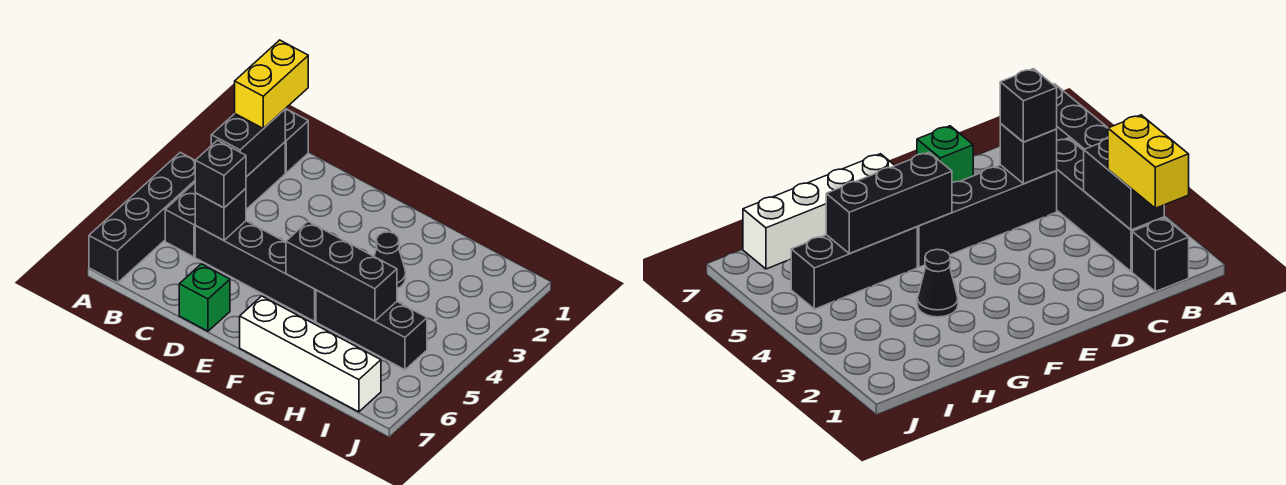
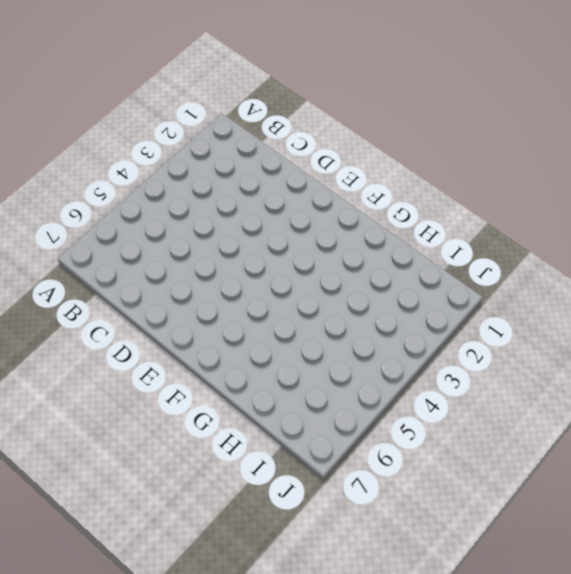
none -> black 1x4 brick [89,152,195,283]
none -> black 1x1 brick [285,109,308,173]
none -> black 1x4 brick [165,142,285,257]

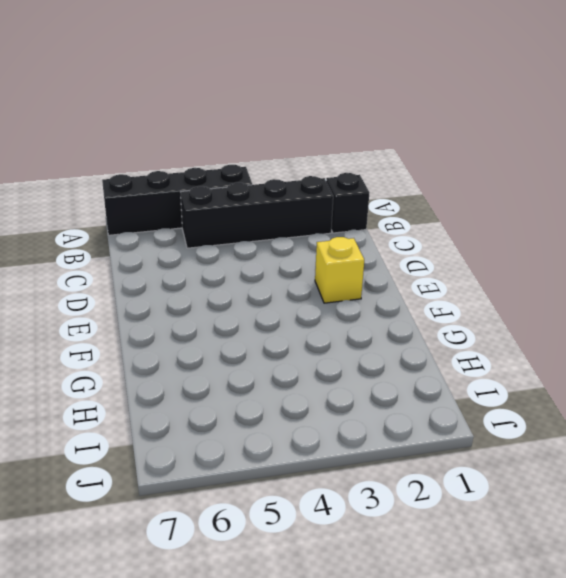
yellow 1x1 brick [315,237,364,303] -> none
none -> black 1x4 brick [195,221,316,321]
none -> green 1x1 brick [179,264,230,331]
none -> white 1x4 brick [240,296,381,412]

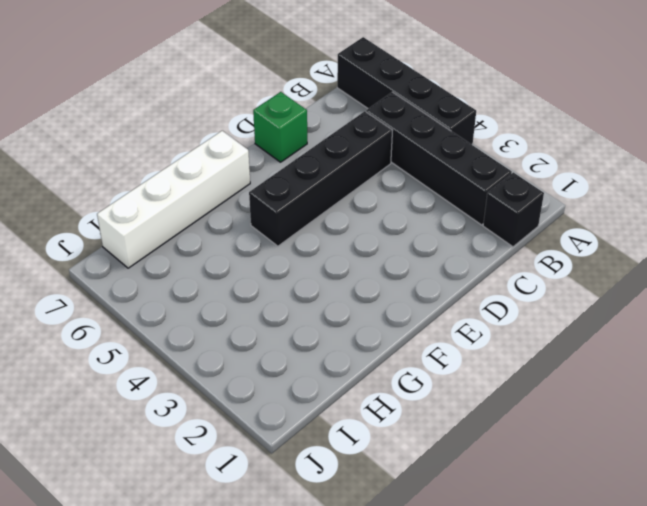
none -> black 1x1 cone [374,232,406,289]
none -> black 1x3 brick [316,290,427,370]
none -> black 1x2 brick [211,109,285,177]

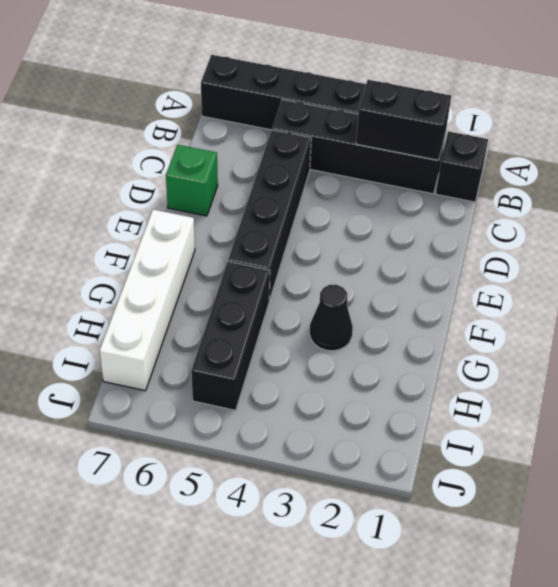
none -> black 1x1 brick [195,189,246,240]
none -> black 1x3 brick [286,222,397,321]
none -> yellow 1x2 brick [235,40,308,129]

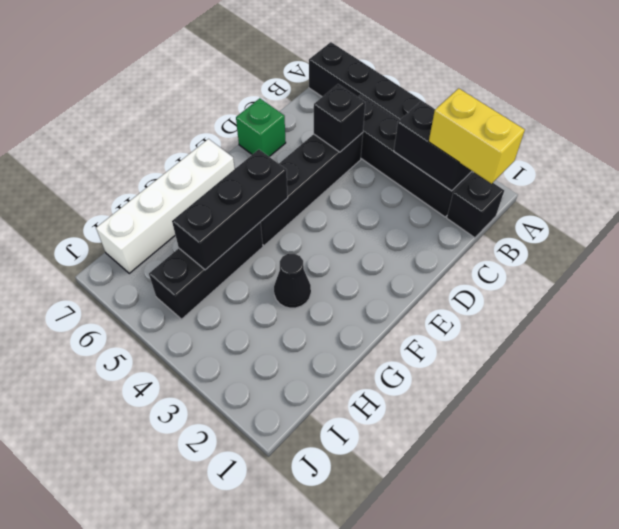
none -> black 1x1 brick [195,140,246,208]

